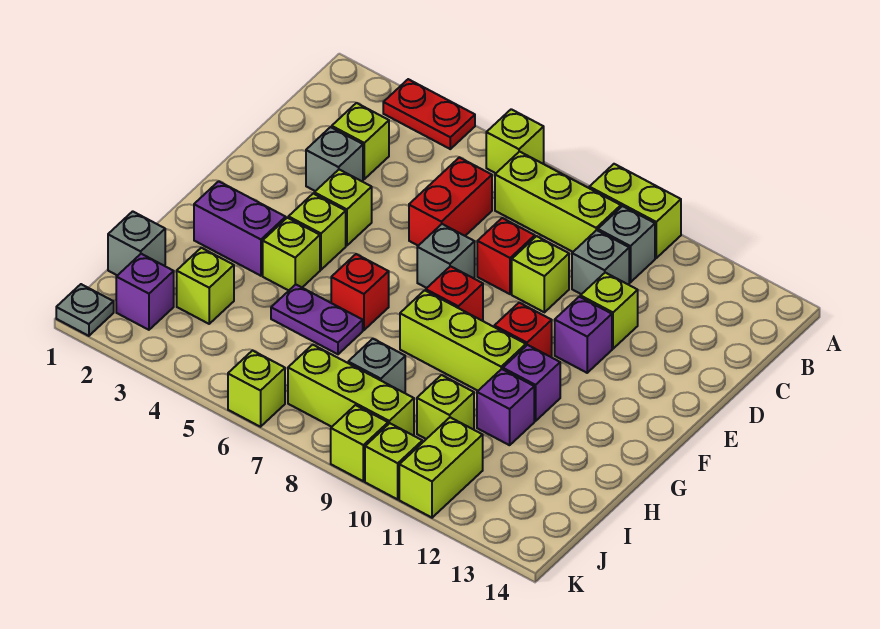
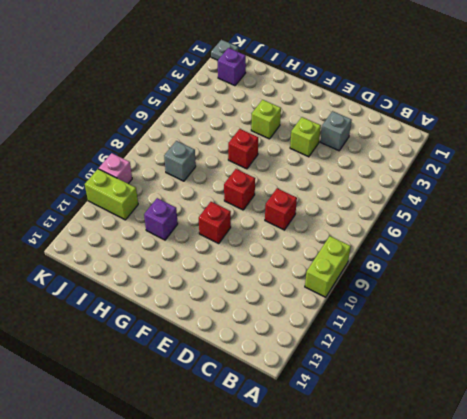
pink 1x1 brick [99,153,132,184] -> lime 1x1 brick [365,423,422,499]
none -> red 1x2 plate [383,79,475,149]
none -> lime 1x1 brick [486,109,544,173]
none -> lime 1x3 brick [495,152,621,252]
none -> grey 1x1 brick [598,206,655,282]

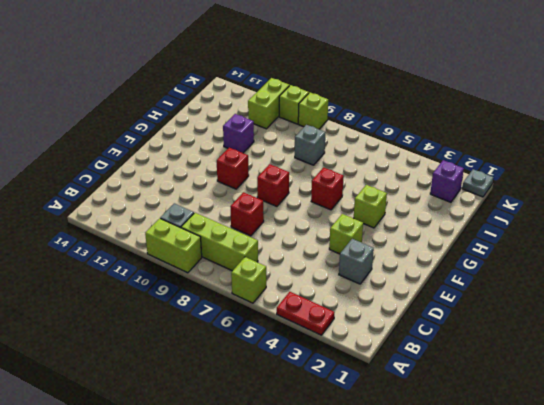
none -> lime 1x1 brick [332,103,389,179]
none -> red 1x2 brick [409,157,492,246]
none -> grey 1x1 brick [572,230,629,294]
none -> lime 1x1 brick [512,236,569,312]

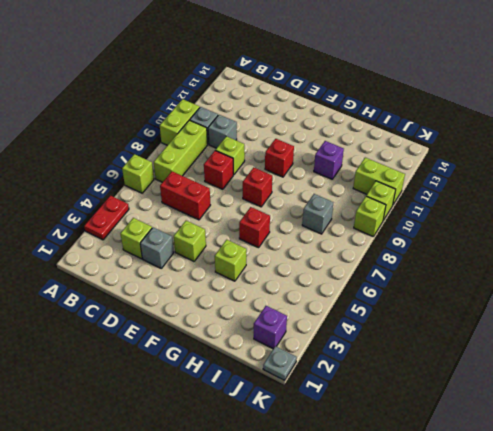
none -> lime 1x1 brick [580,273,638,349]
none -> grey 1x1 brick [417,224,475,288]
none -> purple 1x1 brick [555,297,612,373]
none -> lime 1x1 brick [288,193,346,270]

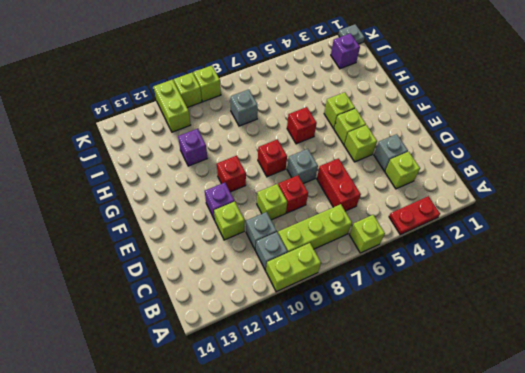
none -> purple 1x2 brick [194,181,286,276]
none -> lime 1x3 brick [400,290,526,391]
none -> purple 1x1 brick [503,345,560,421]
none -> purple 1x2 plate [271,284,363,354]

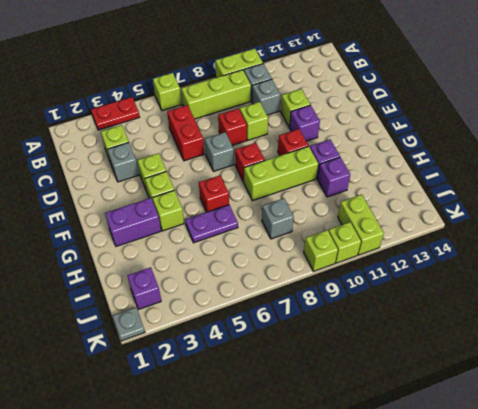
none -> grey 1x1 brick [108,211,165,276]
none -> lime 1x1 brick [177,248,234,324]
none -> lime 1x1 brick [417,375,474,439]
none -> lime 1x3 brick [288,345,414,435]

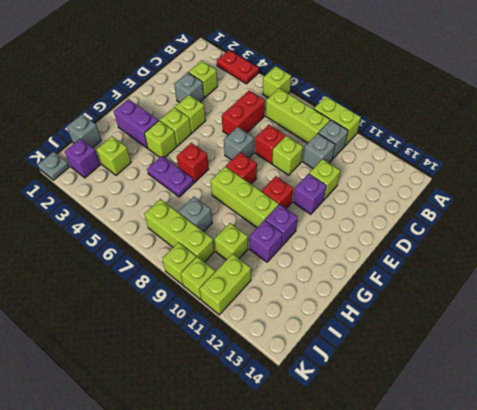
none -> lime 1x1 brick [228,350,285,427]

